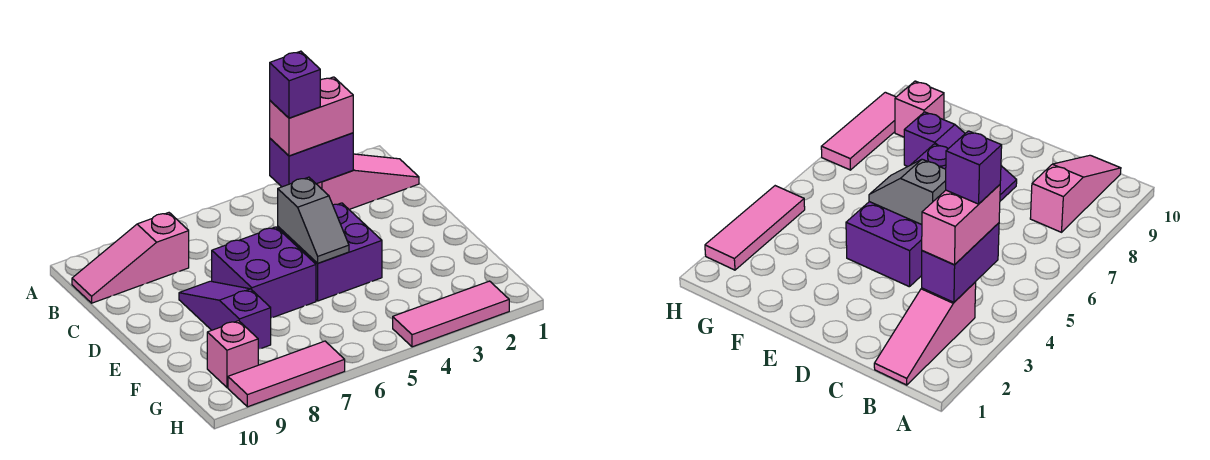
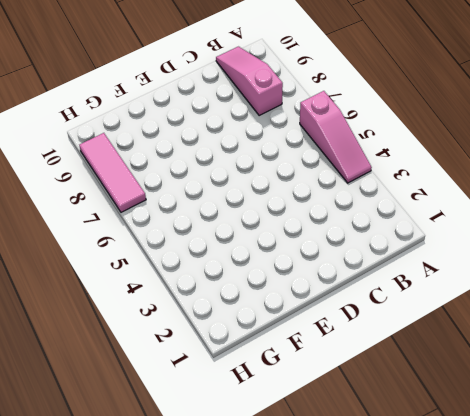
pink 1x3 slope [300,91,372,183] -> pink 1x3 slope moved to [317,154,419,209]
none -> purple 2x2 brick [278,203,382,301]
none -> purple 2x2 brick [212,227,316,318]
none -> purple 1x3 slope [179,281,271,349]

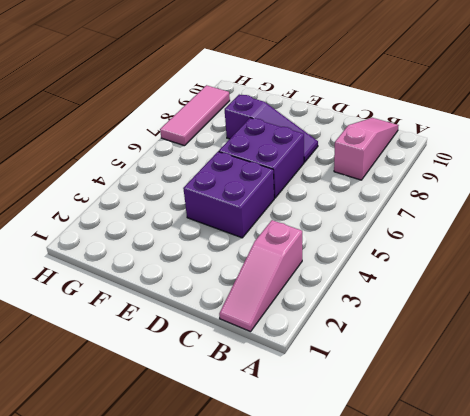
none -> pink 1x1 brick [207,321,258,387]
none -> pink 1x3 tile [393,281,509,347]
none -> purple 1x2 brick [270,133,353,187]

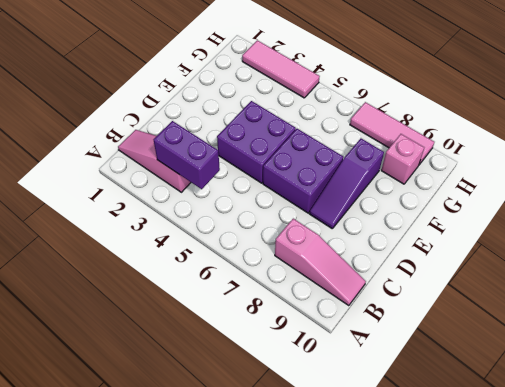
none -> grey 1x2 slope [278,177,349,263]
none -> pink 1x2 brick [270,77,353,156]
none -> purple 1x1 brick [270,51,320,118]

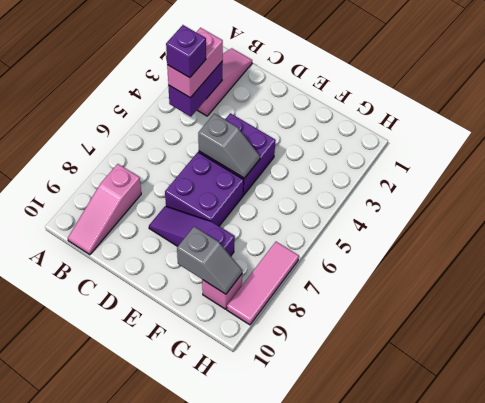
grey 1x2 slope [177,227,243,294] -> none
none -> pink 1x3 tile [393,281,509,347]

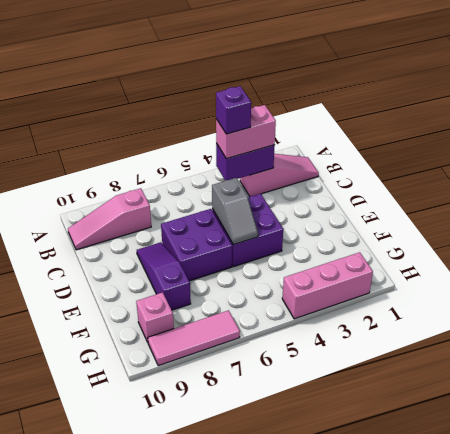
pink 1x3 brick [282,252,373,319] -> pink 1x3 tile [393,281,509,347]

